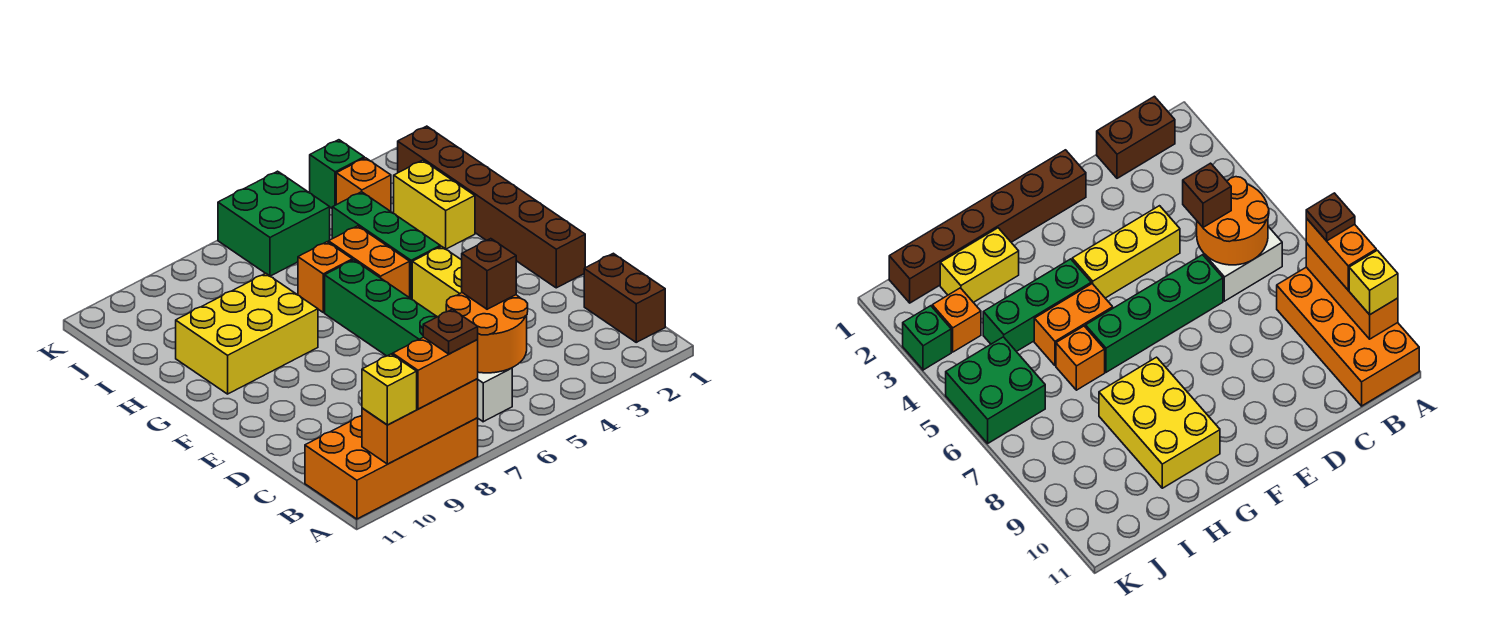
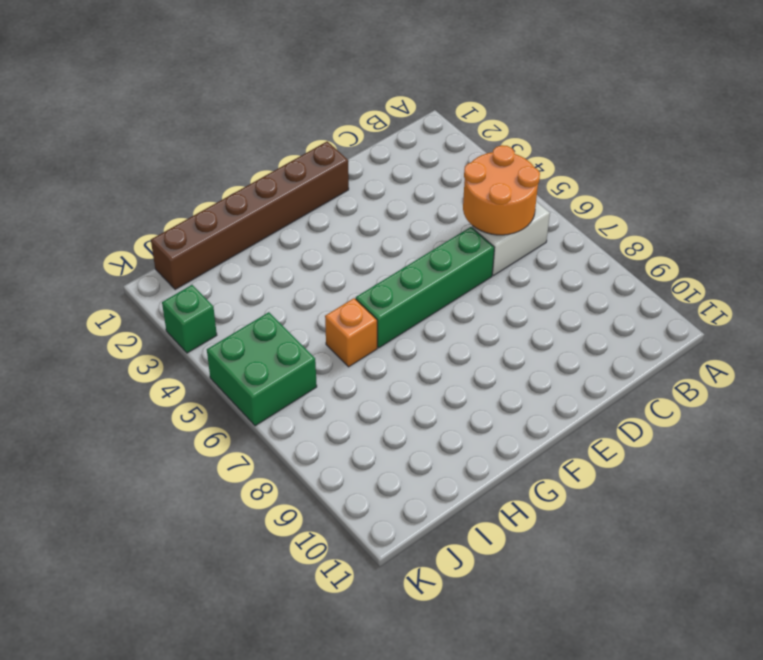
none -> orange 2x4 brick [305,416,478,519]
none -> brown 1x2 brick [584,253,665,342]
none -> yellow 1x3 brick [412,246,462,317]

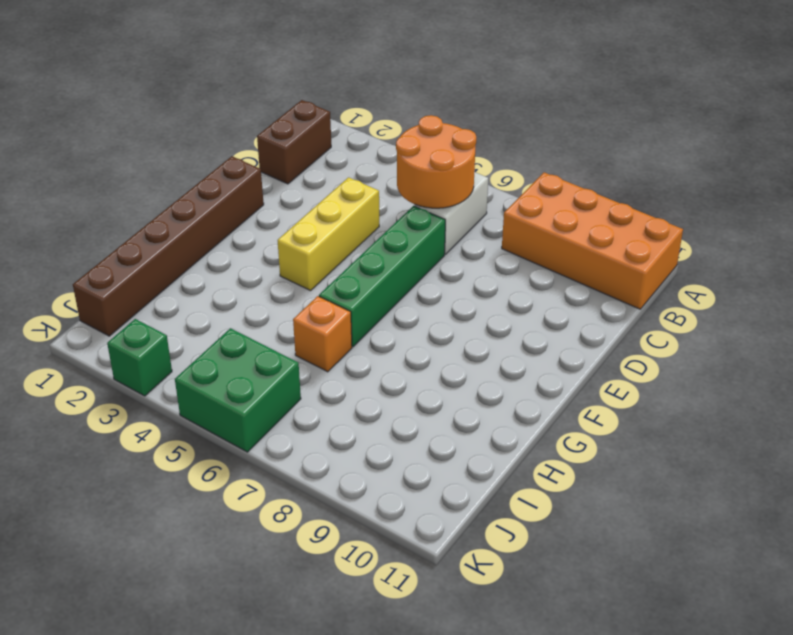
none -> green 1x3 brick [332,192,440,299]
none -> orange 1x2 brick [329,226,410,298]
none -> yellow 2x3 brick [176,273,318,394]

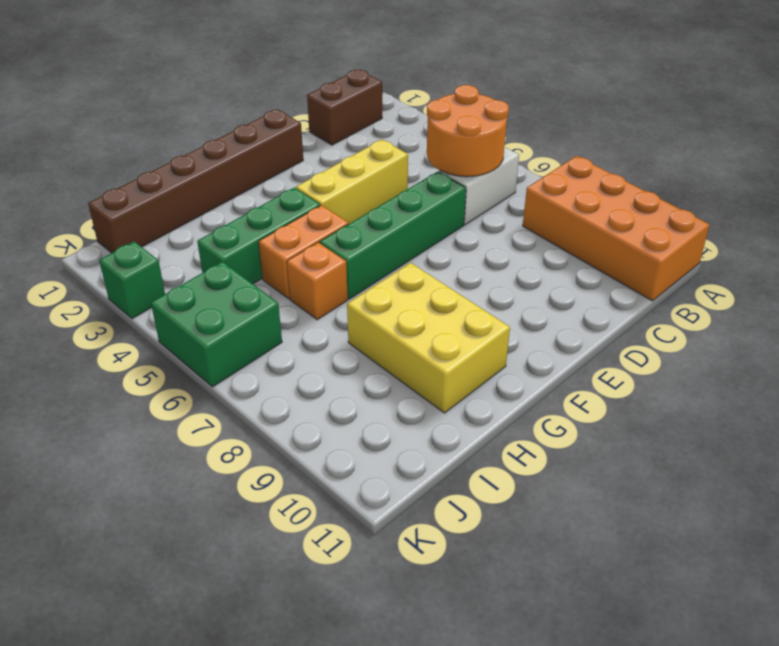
none -> yellow 1x2 brick [394,160,475,249]
none -> orange 1x1 brick [336,158,391,211]
none -> orange 1x3 brick [362,379,478,464]

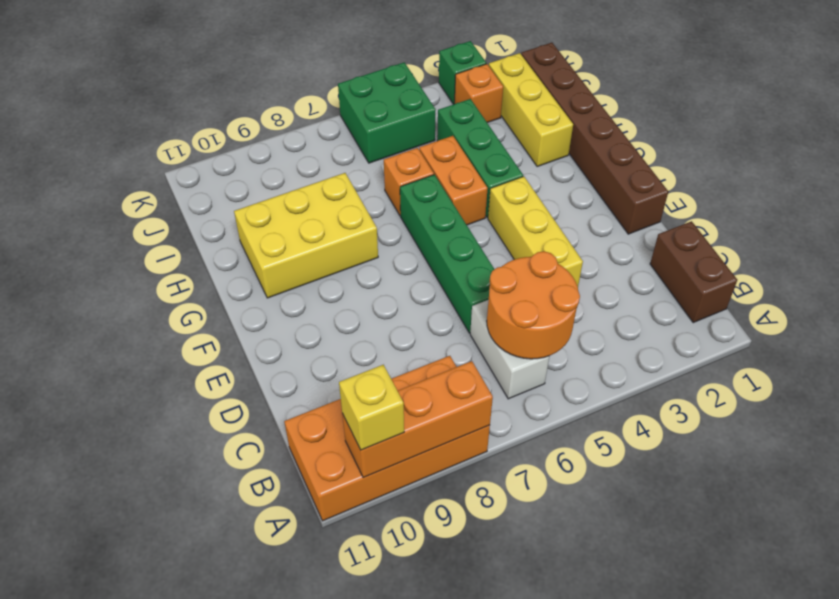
yellow 1x3 brick [489,53,573,167] -> yellow 1x2 brick [394,160,475,249]
none -> orange 1x2 brick [393,337,478,409]
none -> brown 1x1 brick [462,239,516,309]
none -> brown 1x1 plate [423,309,478,354]

